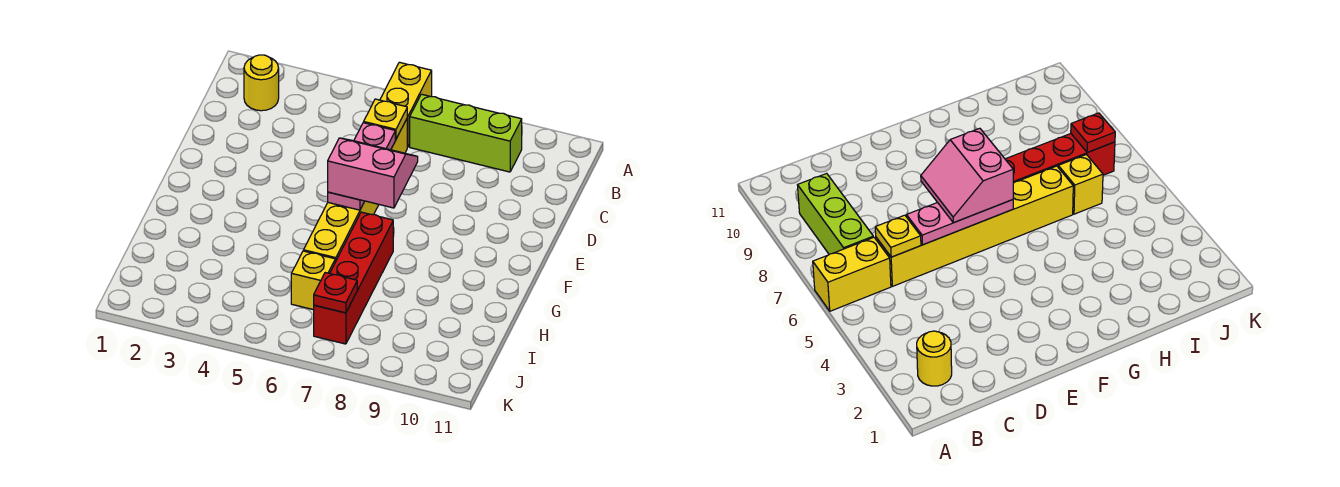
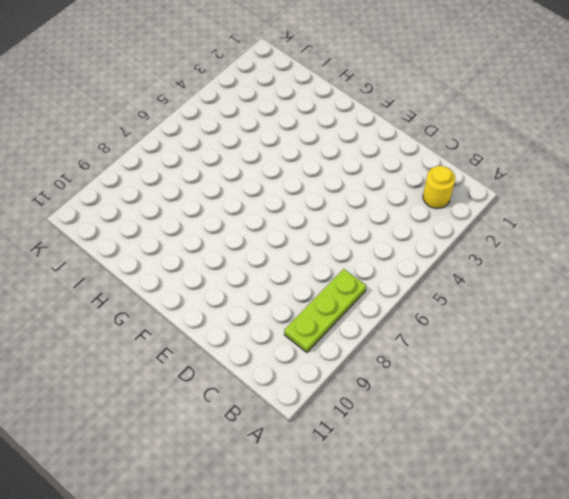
lime 1x3 plate [284,269,366,353] -> lime 1x3 brick [410,94,522,172]
none -> yellow 1x2 brick [380,62,432,147]
none -> yellow 1x6 brick [304,119,407,262]

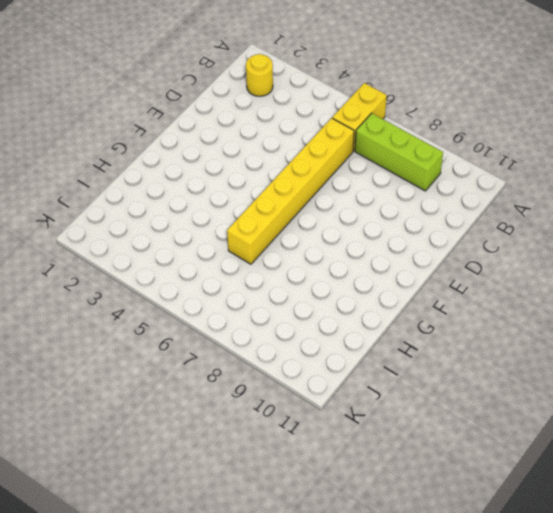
none -> red 1x4 brick [314,212,393,344]
none -> yellow 1x1 brick [291,251,335,310]

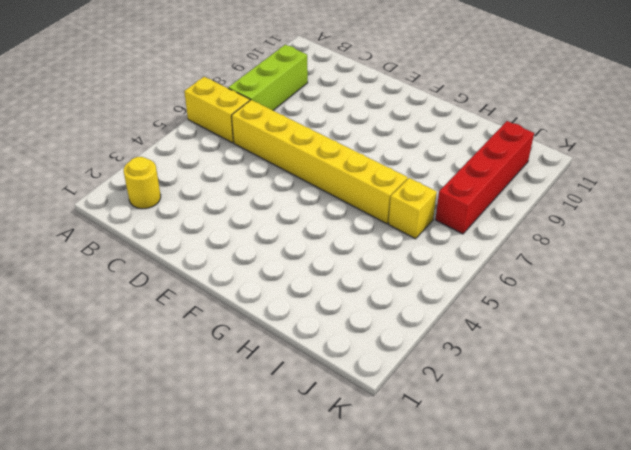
red 1x4 brick [435,121,534,234] -> red 1x4 brick turned to [314,212,393,344]
none -> yellow 1x1 plate [364,99,407,139]
none -> pink 1x3 plate [328,123,395,210]

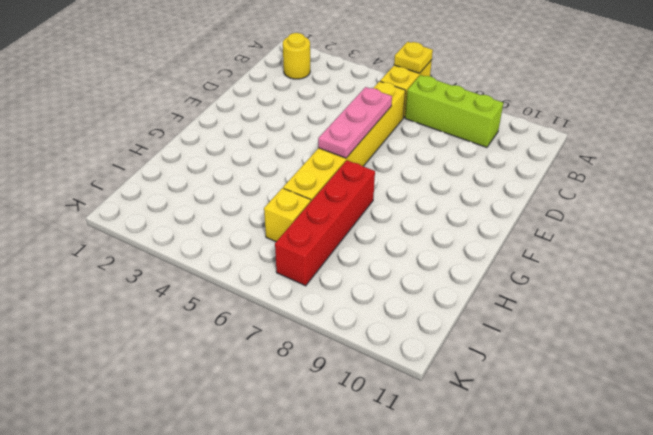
yellow 1x1 plate [394,42,433,73] -> yellow 1x1 plate moved to [364,99,407,139]
none -> red 1x1 plate [314,273,357,313]
none -> pink 2x2 slope [328,138,418,208]

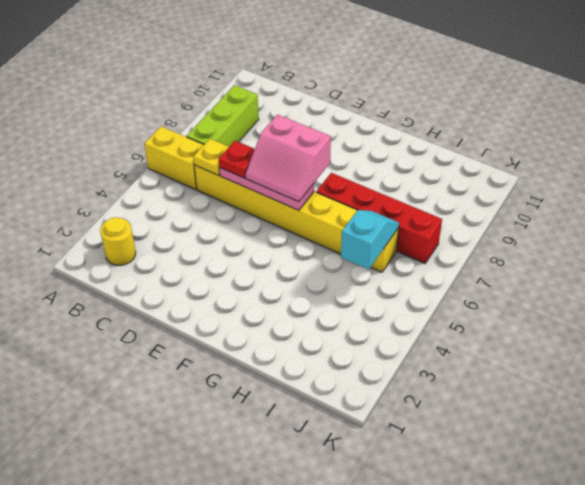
red 1x1 plate [219,141,255,178] -> red 1x1 plate moved to [314,273,357,313]
pink 2x2 slope [246,115,331,202] -> pink 2x2 slope turned to [328,138,418,208]
cyan 1x2 slope [341,210,399,269] -> none

